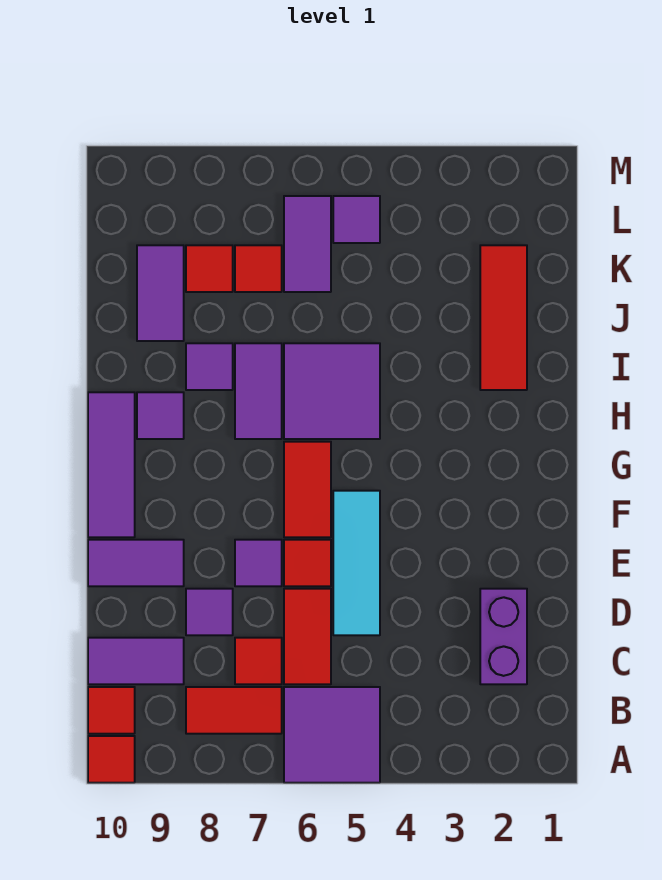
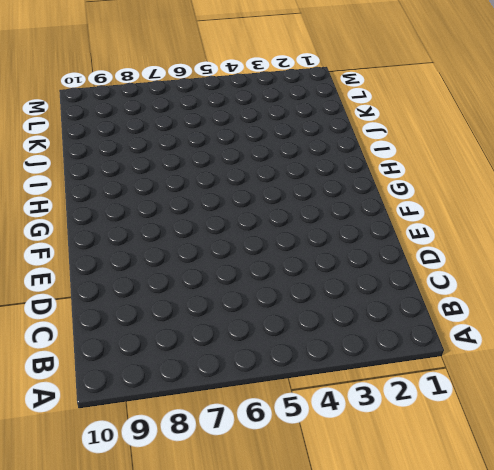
none -> purple 2x2 tile [284,687,380,783]
none -> red 1x1 tile [88,736,135,783]
none -> red 1x2 tile [186,687,282,734]

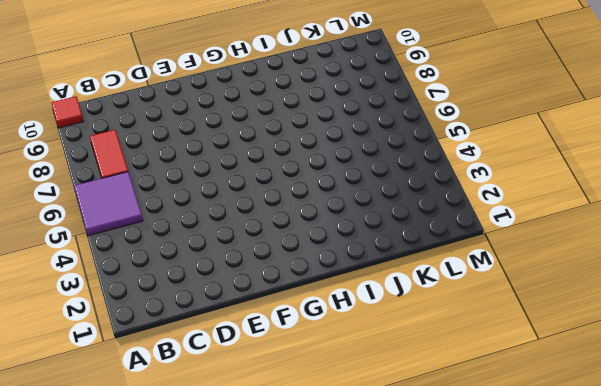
none -> red 1x1 tile [88,687,135,734]
none -> purple 1x2 brick [480,589,527,684]
none -> red 1x2 tile [284,589,331,684]

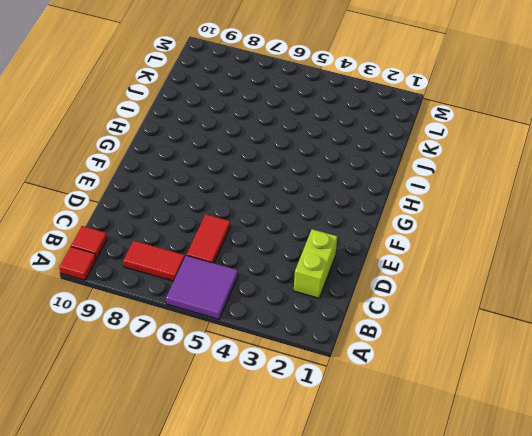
lime 1x2 brick [294,229,337,298] -> purple 1x2 brick [480,589,527,684]
none -> red 1x1 tile [235,638,282,684]
none -> purple 1x2 tile [88,638,184,684]
none -> cyan 1x3 tile [333,491,380,635]

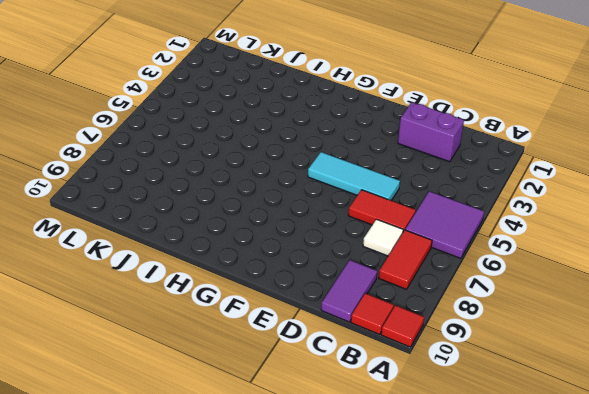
white 1x1 tile [363,219,403,256] -> red 1x1 tile [235,638,282,684]
none -> purple 1x1 tile [186,589,233,635]
none -> red 1x1 tile [284,540,331,586]
none -> purple 1x1 tile [235,540,282,586]

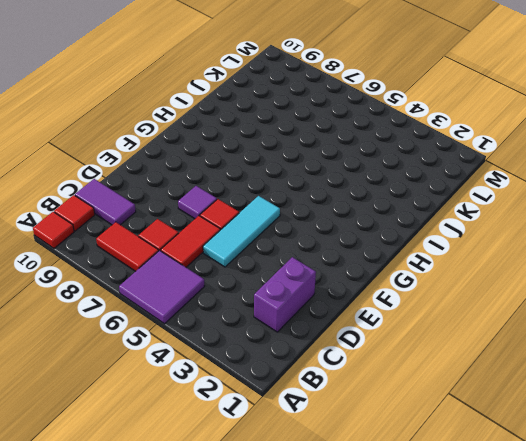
none -> purple 1x1 tile [186,589,233,635]
none -> purple 1x2 tile [88,540,184,586]
none -> red 1x2 tile [284,442,331,537]

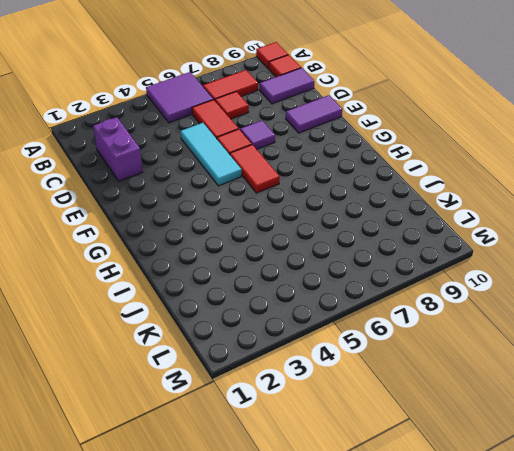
none -> purple 1x1 tile [186,589,233,635]
none -> purple 1x3 tile [88,392,135,537]
none -> purple 2x2 tile [284,343,380,439]

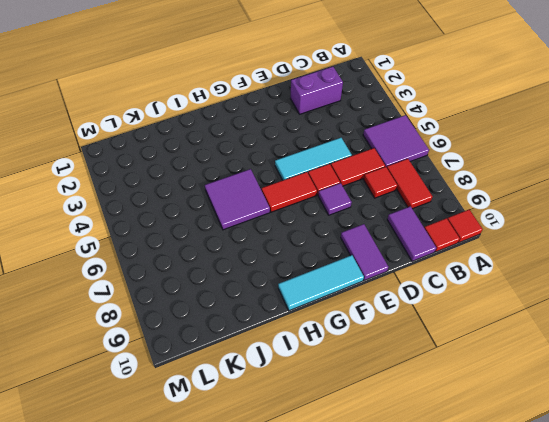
cyan 1x3 tile [278,255,364,311] -> purple 1x3 tile [88,392,135,537]
none -> purple 1x1 tile [186,589,233,635]
none -> purple 1x2 tile [235,343,282,439]
none -> purple 1x1 tile [137,392,184,439]

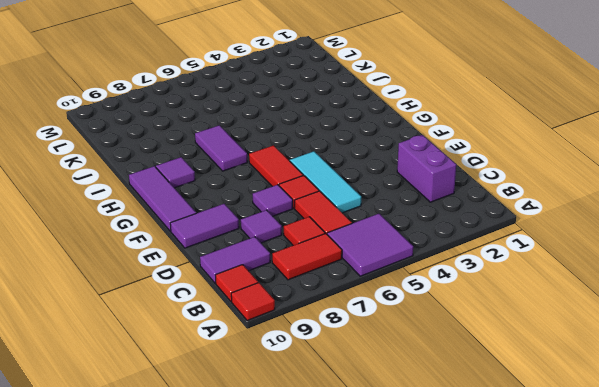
none -> purple 2x2 tile [284,343,380,439]
none -> red 1x3 tile [480,245,527,390]
none -> purple 1x1 tile [186,343,233,390]

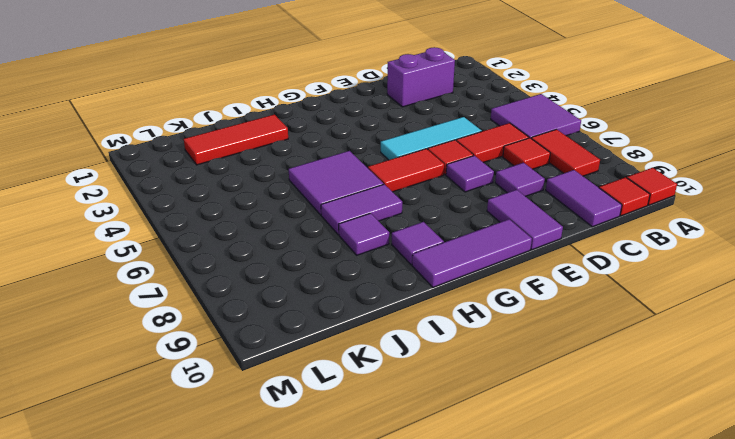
none -> purple 1x2 tile [137,245,184,341]
none -> purple 1x2 tile [284,196,331,292]
none -> red 1x1 tile [235,245,282,292]

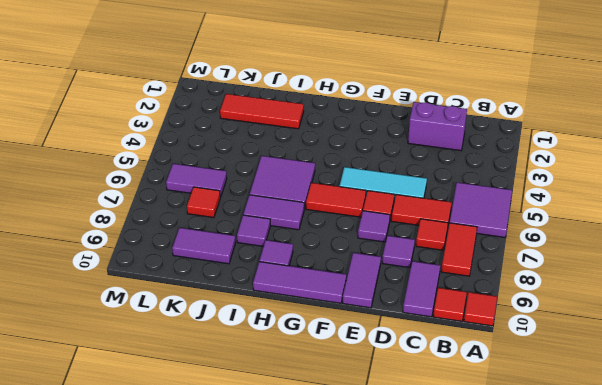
none -> red 1x1 tile [186,245,233,292]
none -> purple 1x1 tile [333,196,380,243]

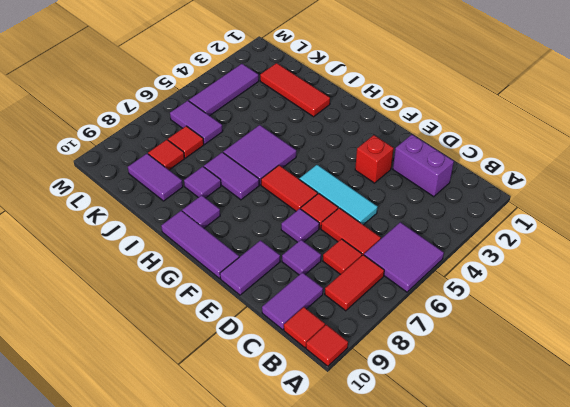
red 1x1 brick [355,135,394,183] -> none
purple 1x3 tile [189,64,259,116] -> purple 1x1 tile [333,196,380,243]

